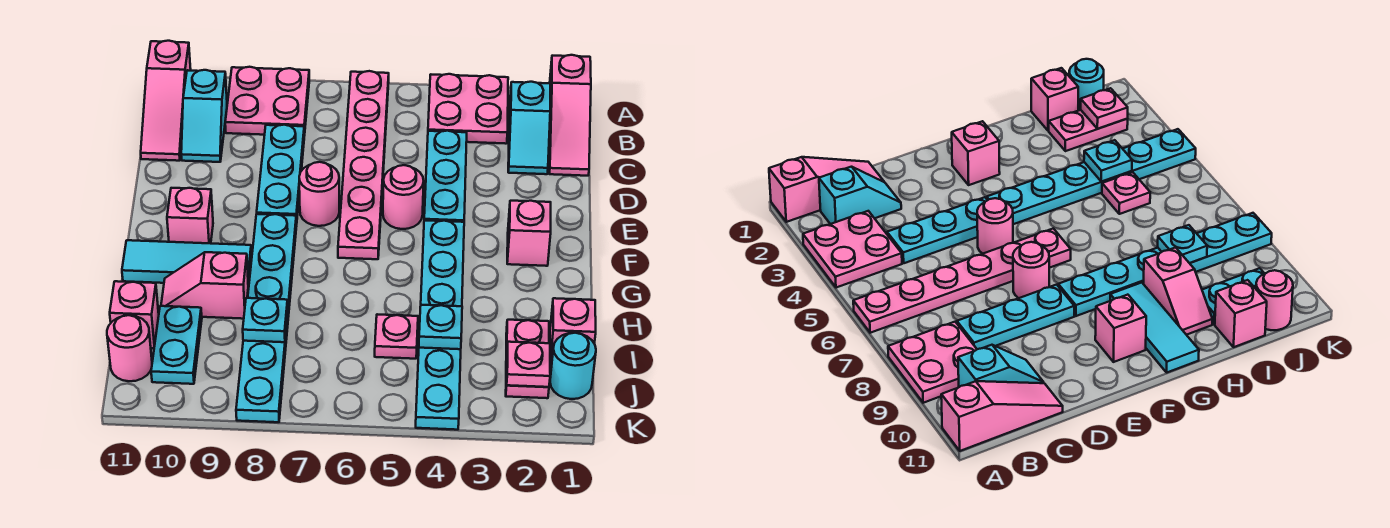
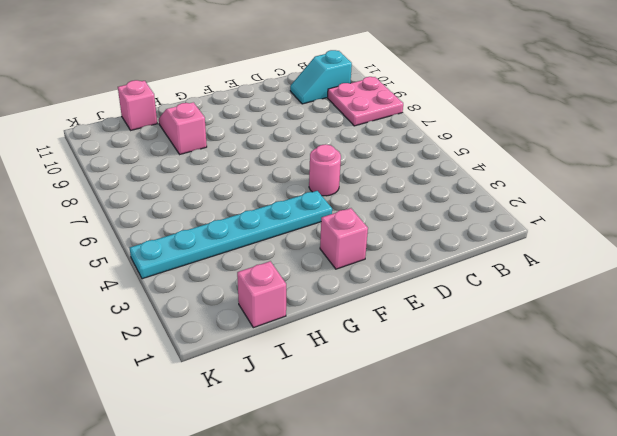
none -> pink 1x3 slope [549,55,591,176]
none -> pink 2x2 plate [428,74,508,144]
none -> pink 1x6 plate [338,71,389,259]

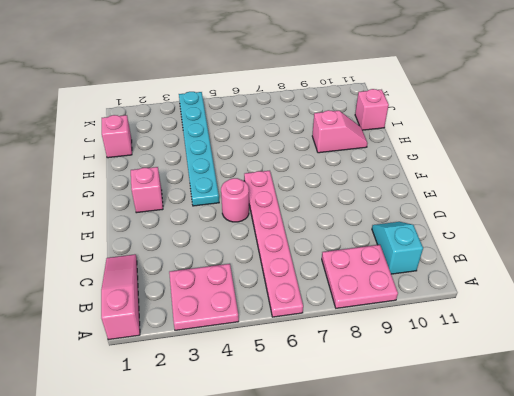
none -> pink 1x3 slope [141,41,191,161]
none -> cyan 1x2 slope [508,82,550,174]
none -> cyan 1x3 plate [424,131,467,222]

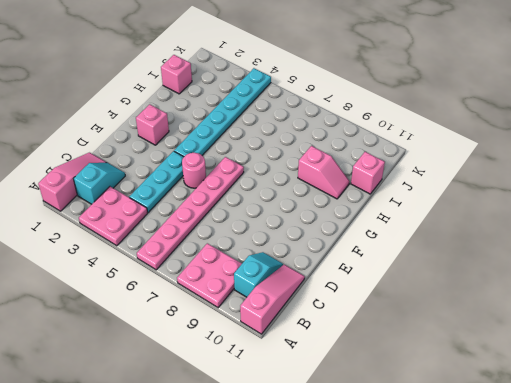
none -> cyan 1x3 plate [257,125,304,225]
none -> pink 1x1 round brick [299,162,339,226]
none -> cyan 1x6 plate [236,214,296,422]

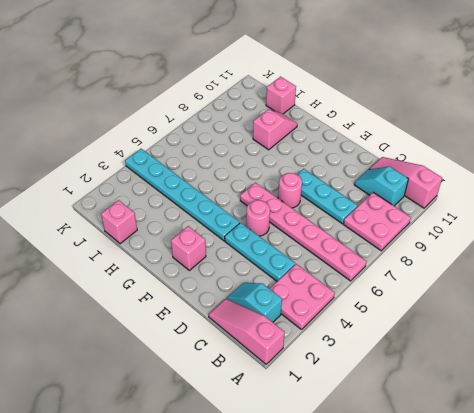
none -> cyan 1x6 plate [236,214,296,422]
none -> pink 1x1 brick [167,188,213,244]
none -> cyan 1x3 tile [122,240,252,286]

